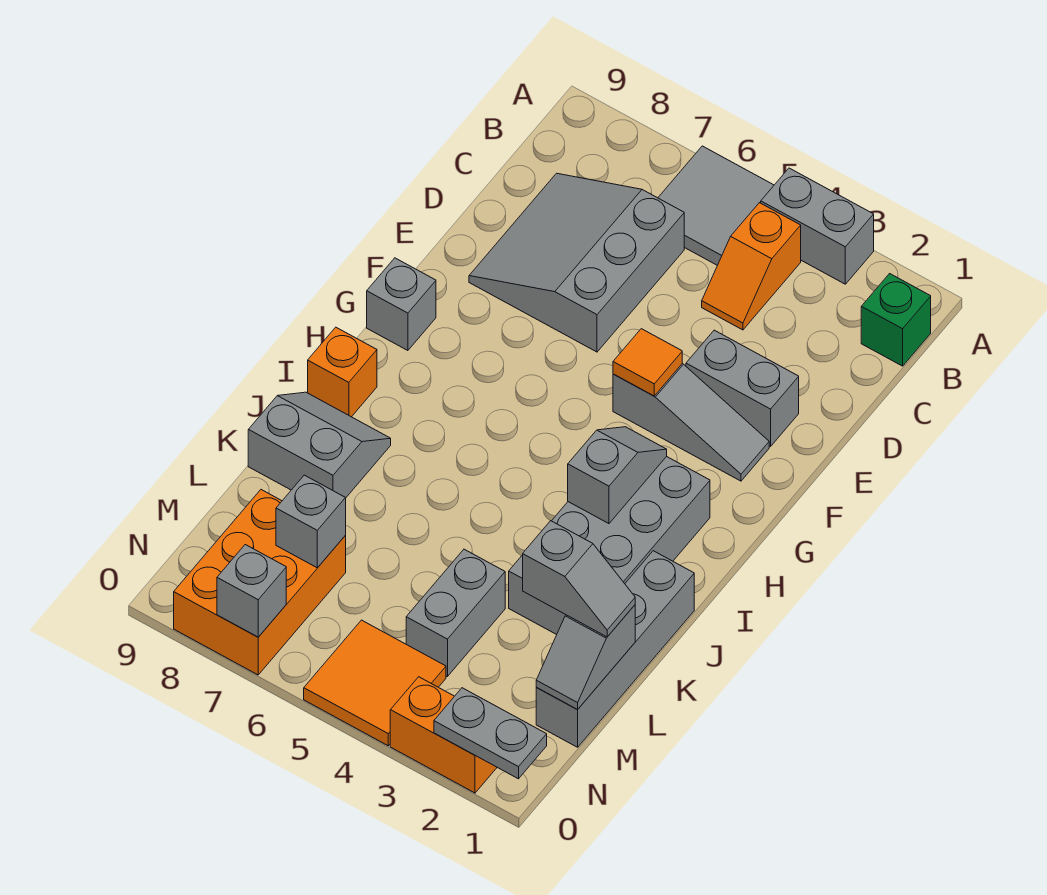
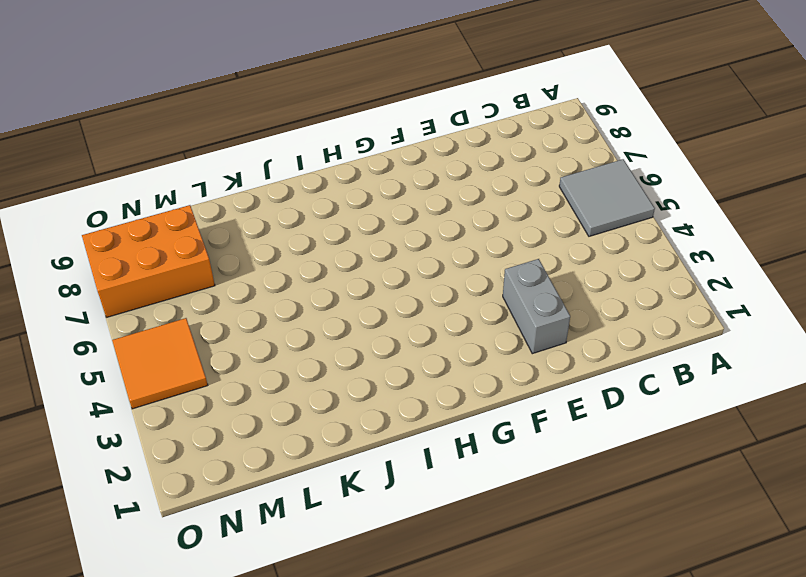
none -> grey 1x2 brick [761,168,874,284]
none -> green 1x1 brick [861,274,931,366]
none -> orange 1x2 slope [702,203,801,330]

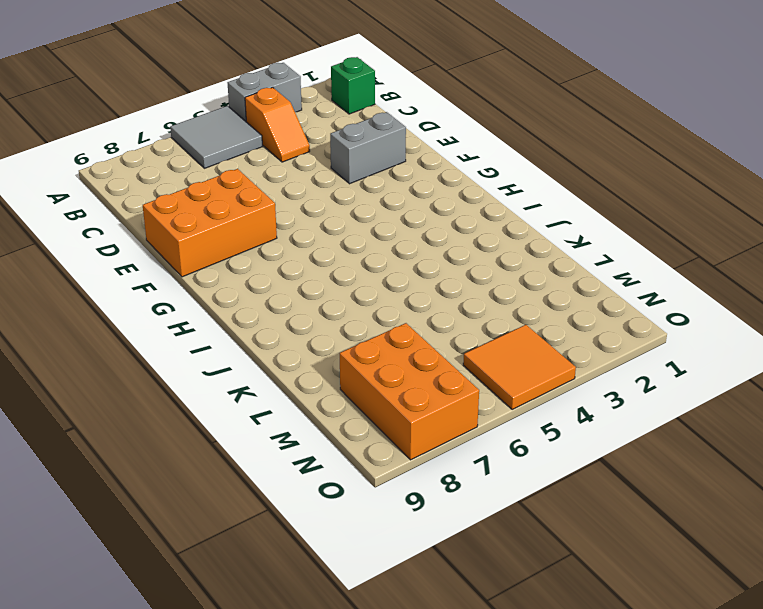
orange 2x3 brick [143,169,277,277] -> grey 3x3 slope [469,173,684,352]
none -> grey 1x3 slope [613,364,769,481]
none -> grey 1x1 brick [367,258,436,350]
none -> grey 2x4 brick [509,457,710,635]

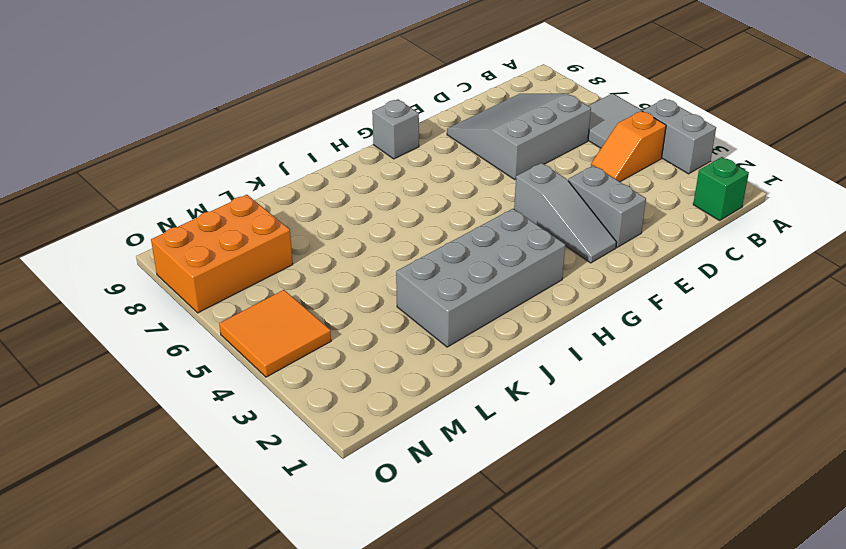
none -> orange 1x1 brick [308,327,377,417]
none -> grey 1x4 brick [536,551,694,747]
none -> grey 2x2 slope [248,392,391,498]

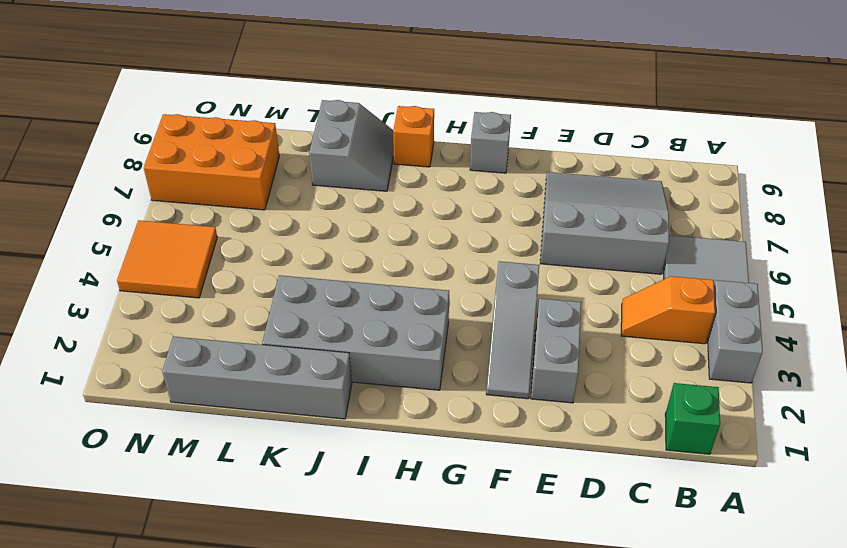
none -> grey 1x2 brick [406,549,505,677]
none -> orange 1x2 brick [390,677,497,793]
none -> orange 1x1 tile [613,329,682,396]

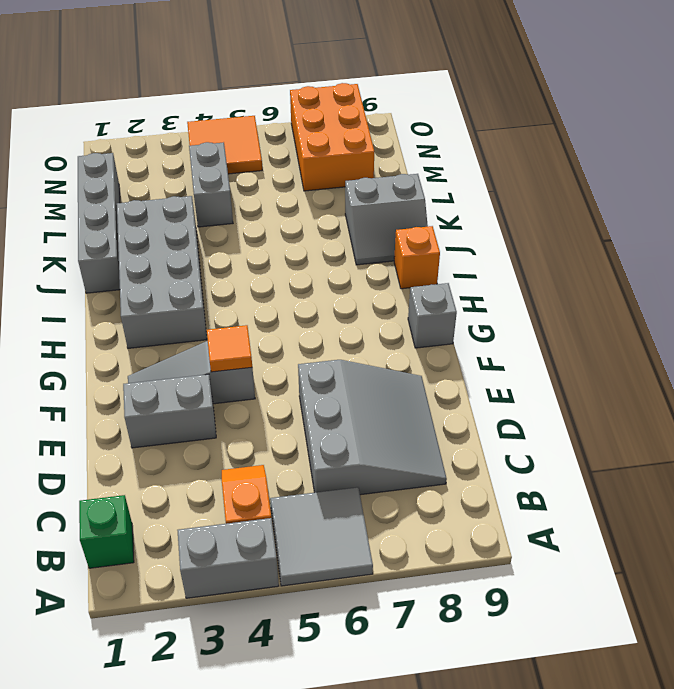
none -> orange 1x2 brick [390,677,497,793]
none -> grey 1x2 slope [568,427,667,524]
none -> grey 1x2 slope [536,605,635,710]

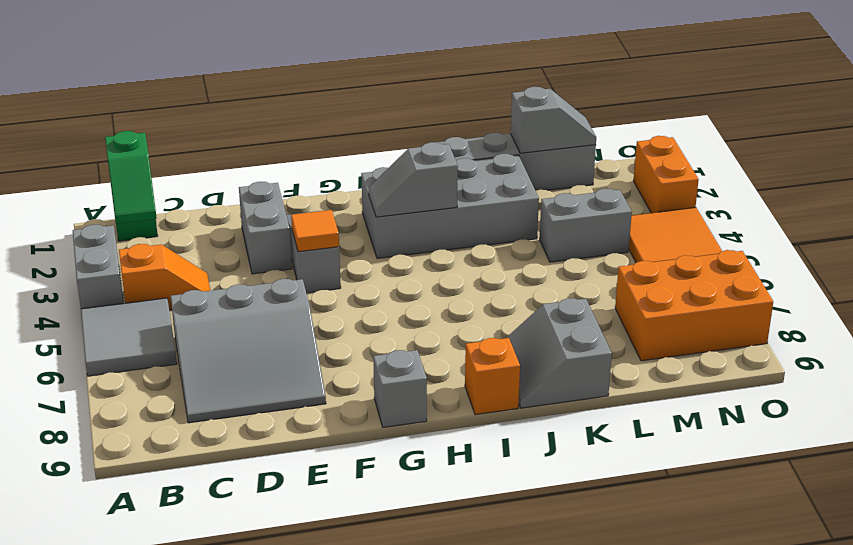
green 1x2 slope [105,131,156,223] -> none
none -> grey 1x1 brick [276,475,346,568]
none -> grey 1x2 plate [434,688,547,779]
none -> grey 1x1 brick [217,545,286,637]

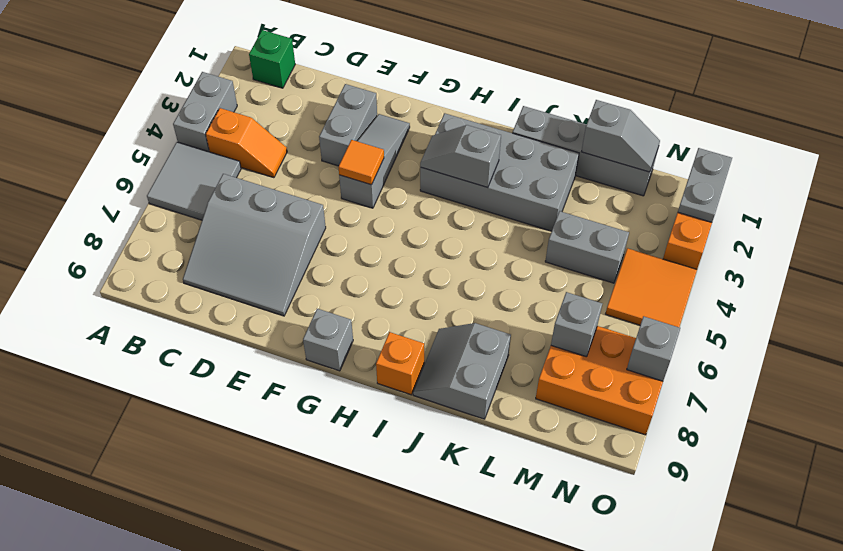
none -> grey 1x2 slope [523,521,635,637]

